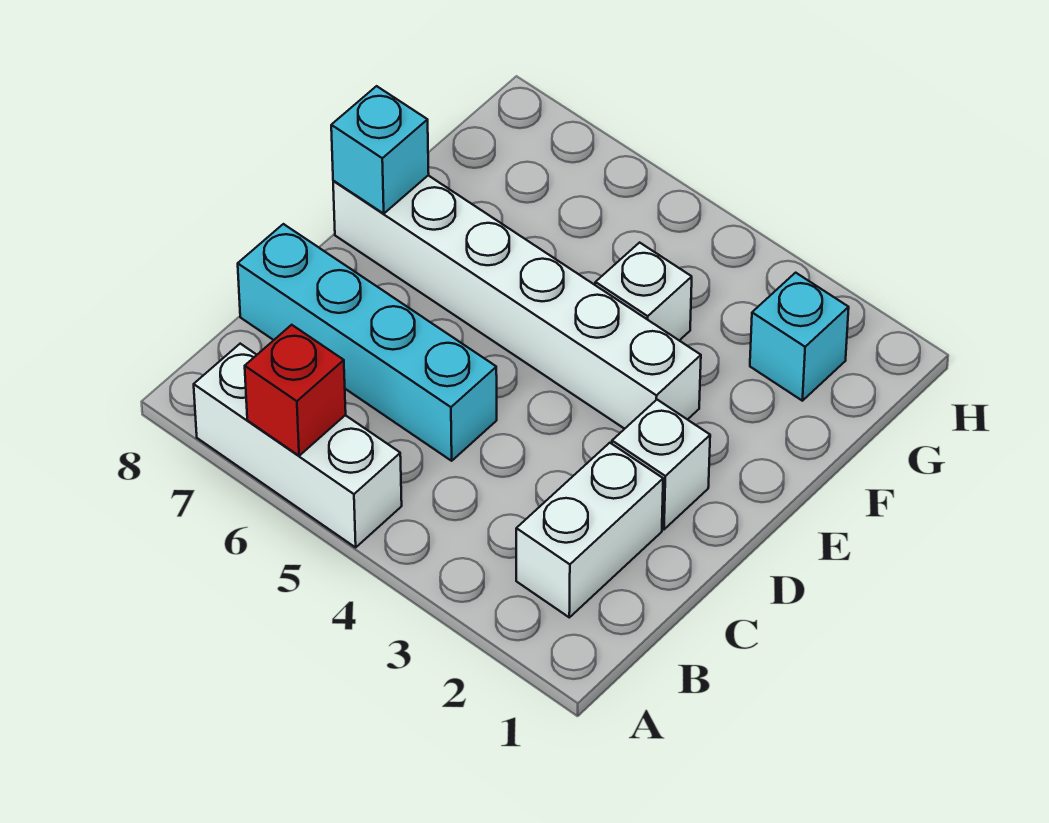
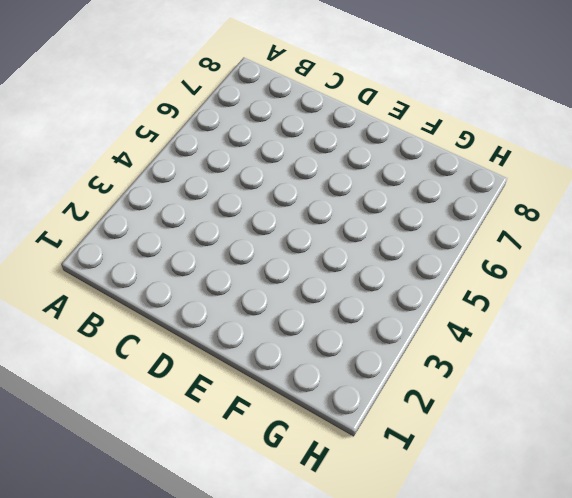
none -> white 1x3 brick [194,344,402,547]
none -> white 1x2 brick [516,443,663,617]

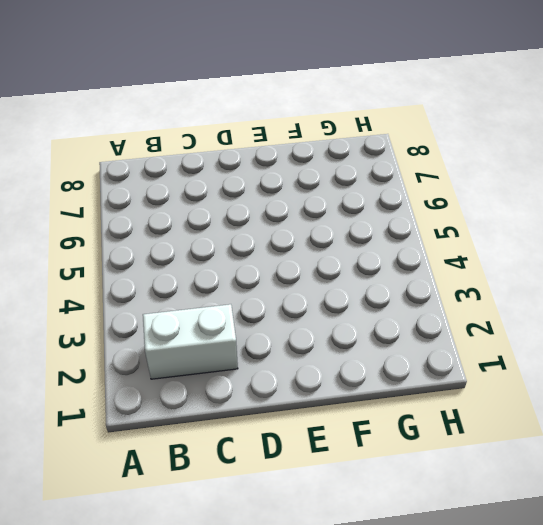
none -> white 1x3 brick [194,344,402,547]
none -> cyan 1x4 brick [238,224,497,461]

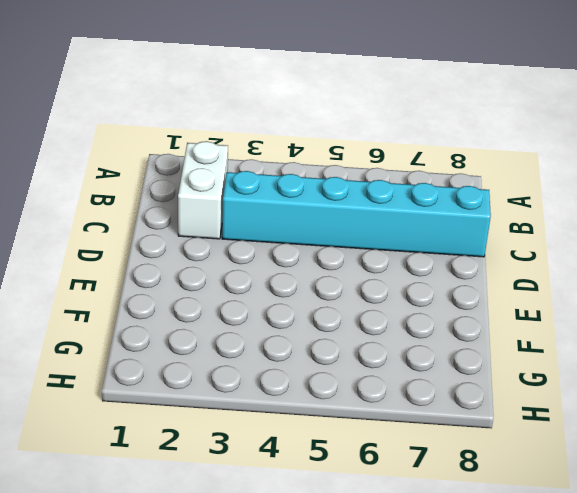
cyan 1x6 brick [222,171,491,257] -> cyan 1x4 brick [238,224,497,461]
none -> white 1x3 brick [194,344,402,547]
none -> white 1x1 brick [612,400,710,529]

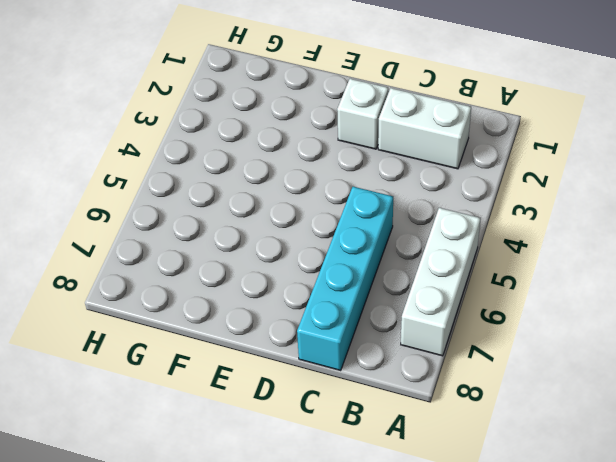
none -> white 1x6 brick [333,176,701,429]
none -> white 1x1 brick [595,243,692,340]

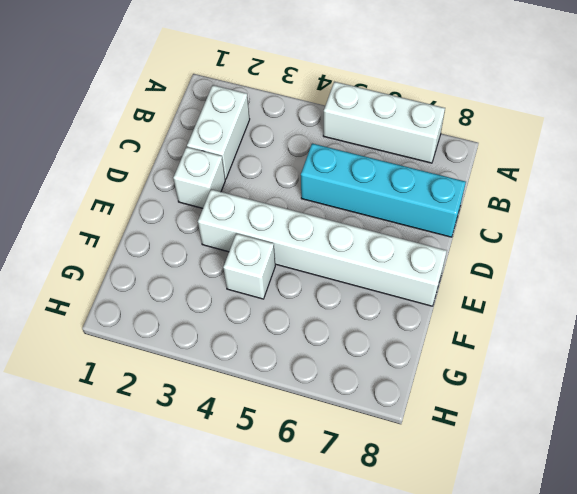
none -> cyan 1x1 brick [750,273,849,401]
none -> red 1x1 brick [245,325,346,456]

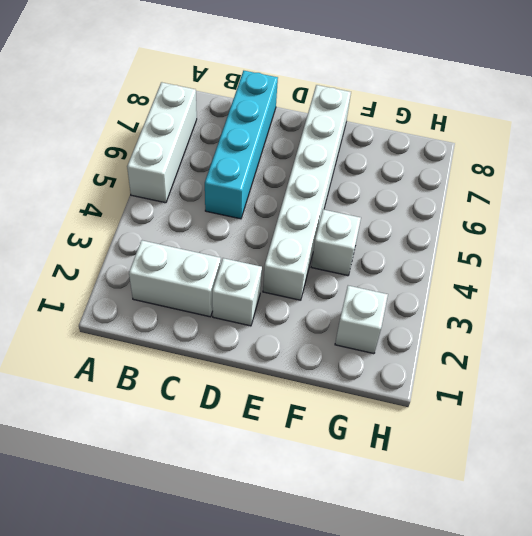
white 1x1 brick [335,286,388,354] -> cyan 1x1 brick [750,273,849,401]
none -> red 1x1 brick [245,325,346,456]
none -> cyan 1x1 brick [331,86,429,214]

